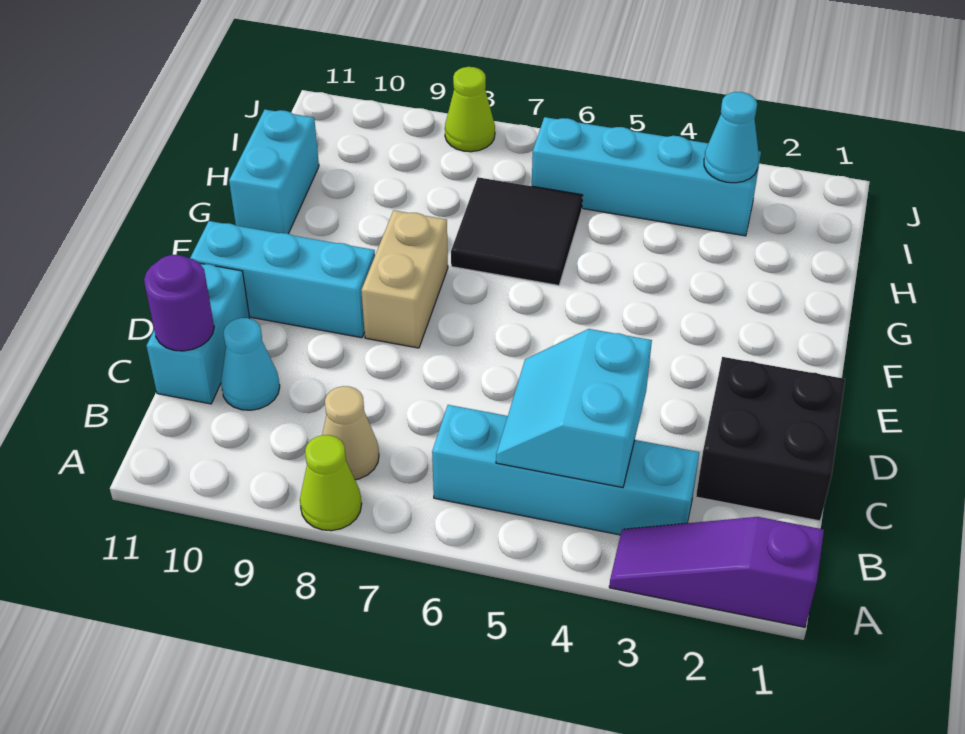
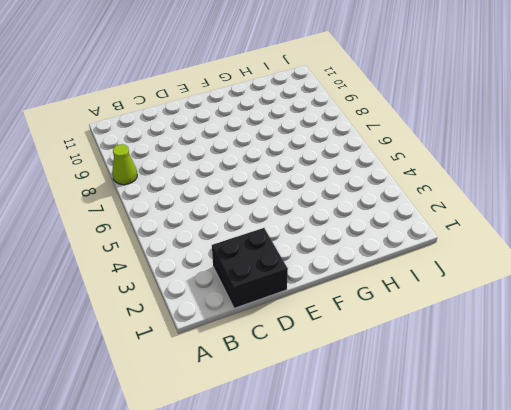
none -> purple 1x3 slope [609,517,824,627]
none -> cyan 1x4 brick [432,405,699,535]
none -> tan 1x1 cone [322,386,379,480]

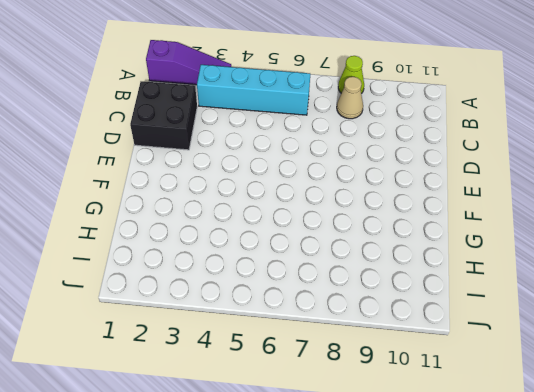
none -> cyan 1x1 cone [221,318,280,410]
none -> cyan 1x2 brick [147,263,249,404]
none -> tan 1x2 brick [361,210,448,348]

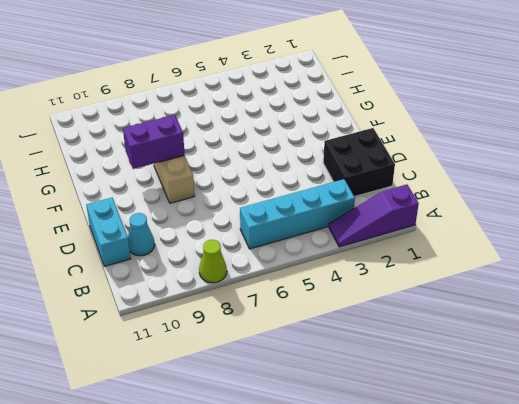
purple 1x2 brick [123,115,185,169] -> none
none -> tan 1x1 cone [322,386,379,480]
none -> cyan 1x3 brick [190,221,375,338]
none -> black 2x2 tile [451,177,583,285]

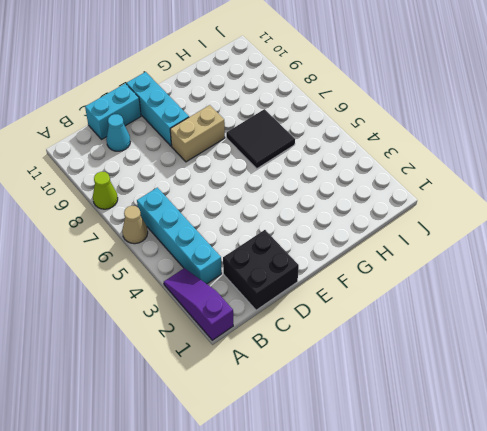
tan 1x1 cone [122,206,148,244] -> tan 1x1 cone moved to [322,386,379,480]
none -> cyan 1x2 brick [229,110,319,234]
none -> cyan 1x4 brick [532,117,761,236]
none -> lime 1x1 cone [445,67,495,152]

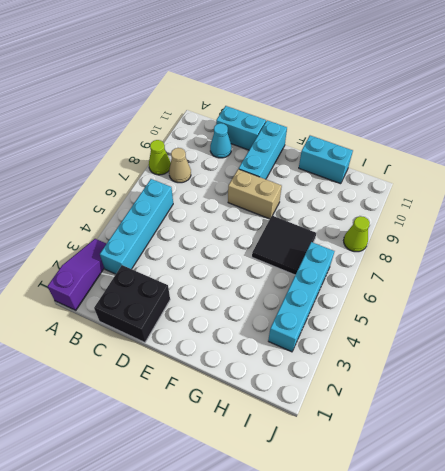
none -> cyan 2x2 slope [496,329,652,488]
none -> purple 1x1 round brick [144,255,214,351]
none -> cyan 1x1 cone [704,92,759,183]

